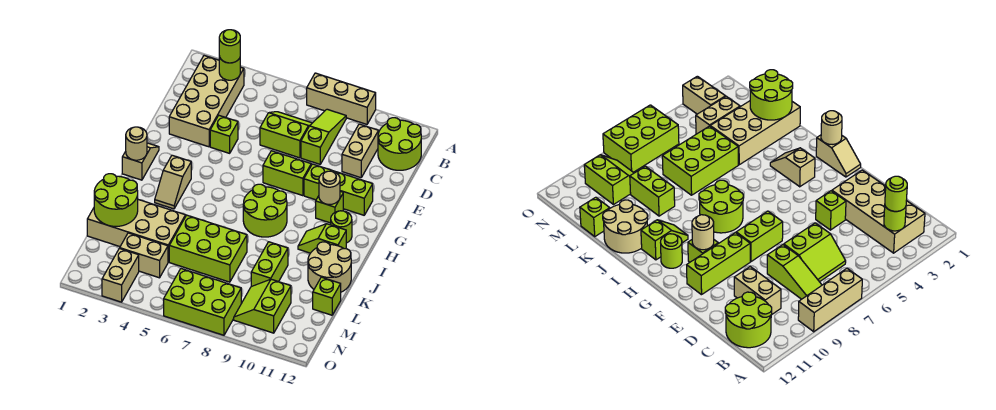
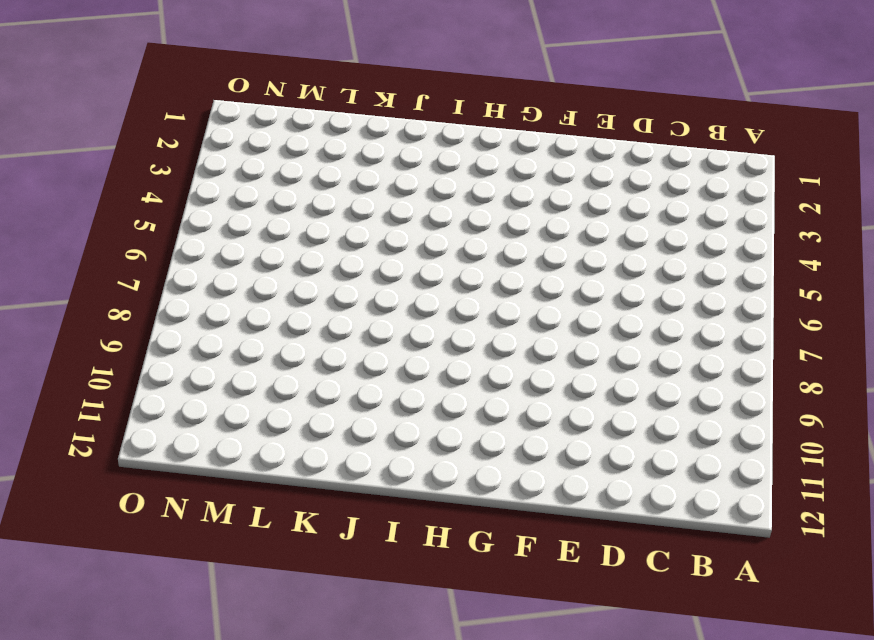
none -> tan 1x3 brick [307,73,376,124]
none -> tan 2x4 brick [169,56,244,147]
none -> lime 1x3 slope [301,109,346,164]

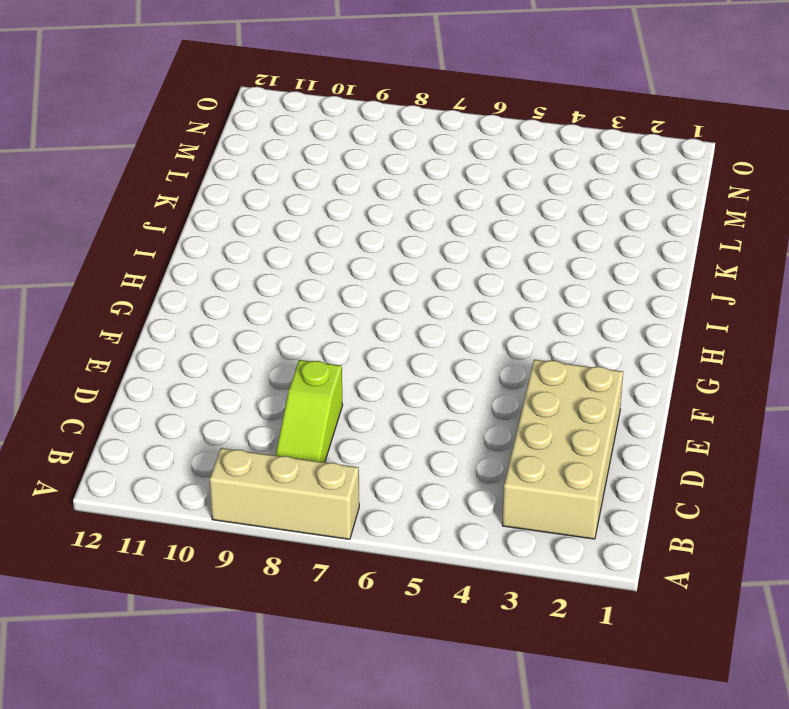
none -> lime 2x2 round brick [378,118,421,170]
none -> lime 2x2 slope [260,112,312,158]
none -> tan 1x2 brick [342,124,378,178]

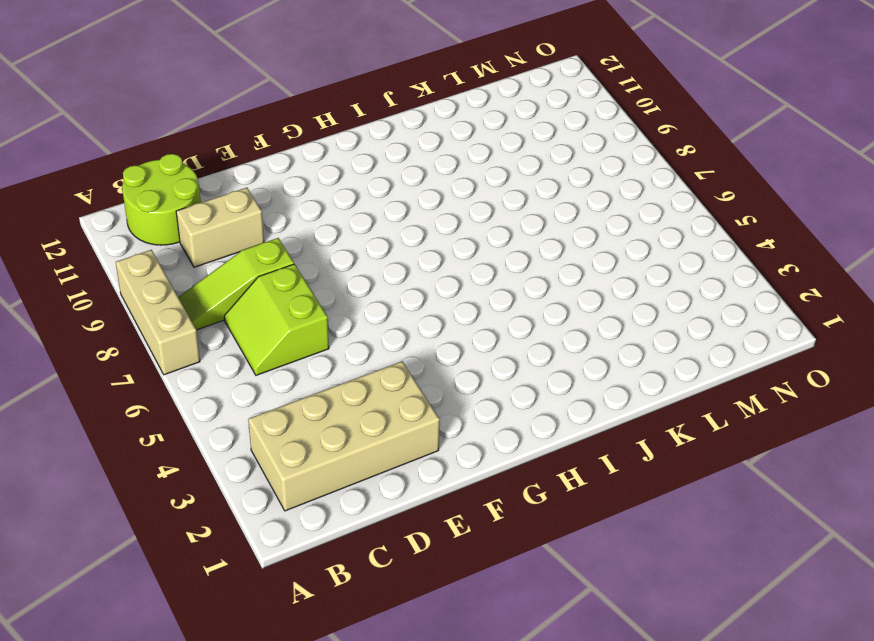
none -> lime 1x1 brick [210,116,238,153]
none -> lime 1x2 brick [263,151,311,196]
none -> lime 1x3 brick [304,164,373,215]

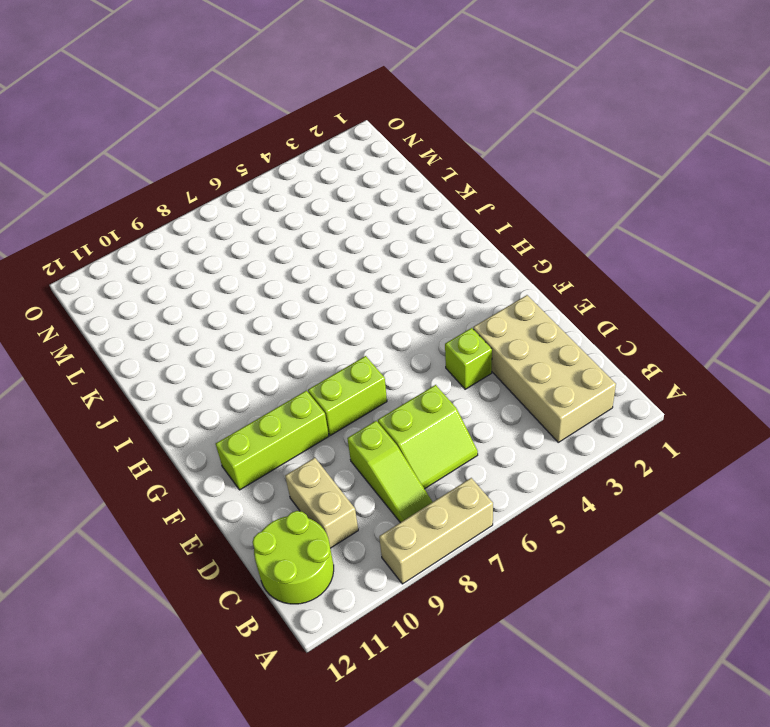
none -> tan 1x2 slope [122,143,159,180]
none -> lime 1x1 brick [316,192,343,223]
none -> tan 1x2 slope [155,155,191,209]

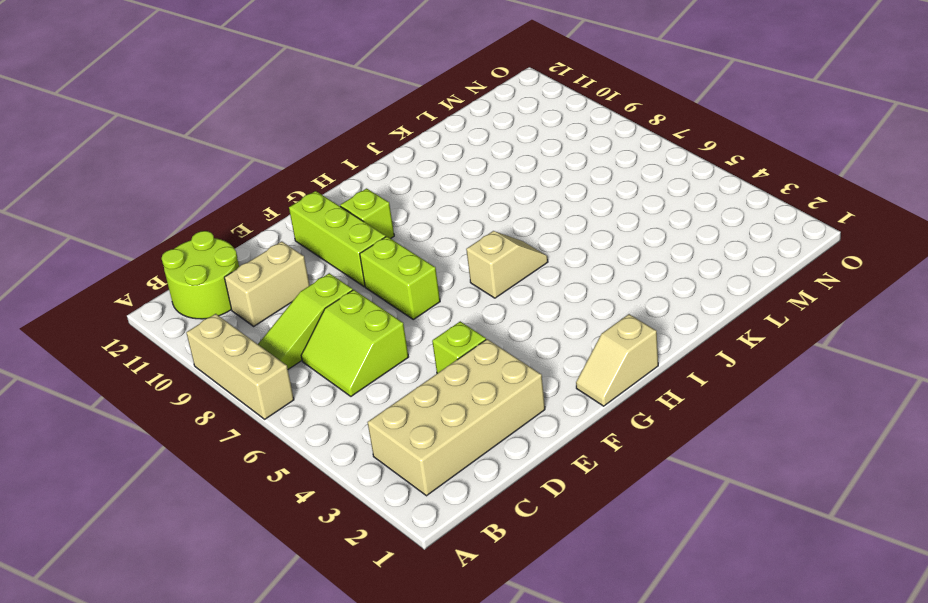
tan 1x2 slope [466,231,548,298] -> tan 1x2 slope moved to [155,155,191,209]
none -> lime 2x2 round brick [243,184,287,237]
none -> lime 1x1 round brick [331,211,352,243]
none -> lime 1x2 slope [298,224,346,253]

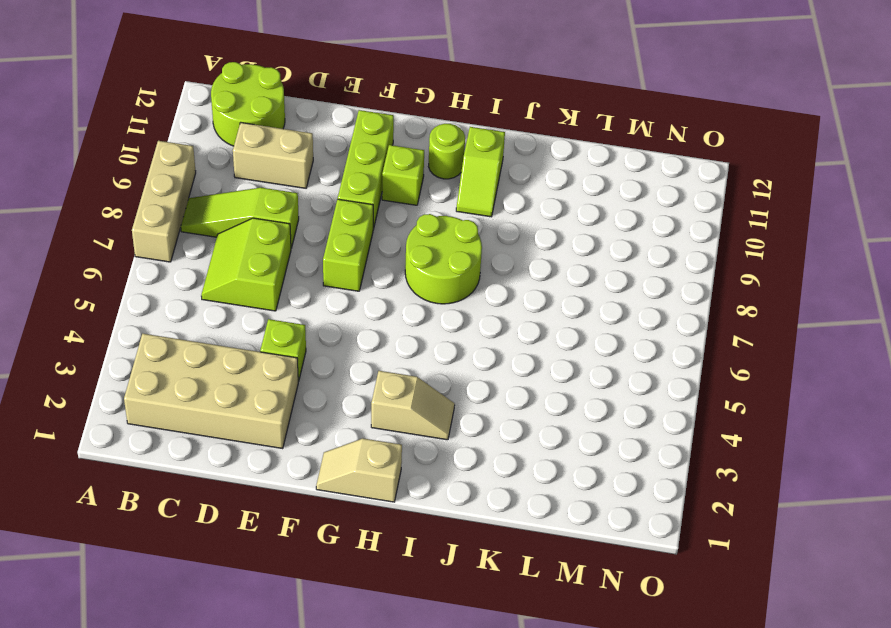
none -> tan 2x2 round brick [308,242,351,292]
none -> tan 2x4 brick [87,200,186,262]
none -> lime 2x3 brick [169,215,247,282]

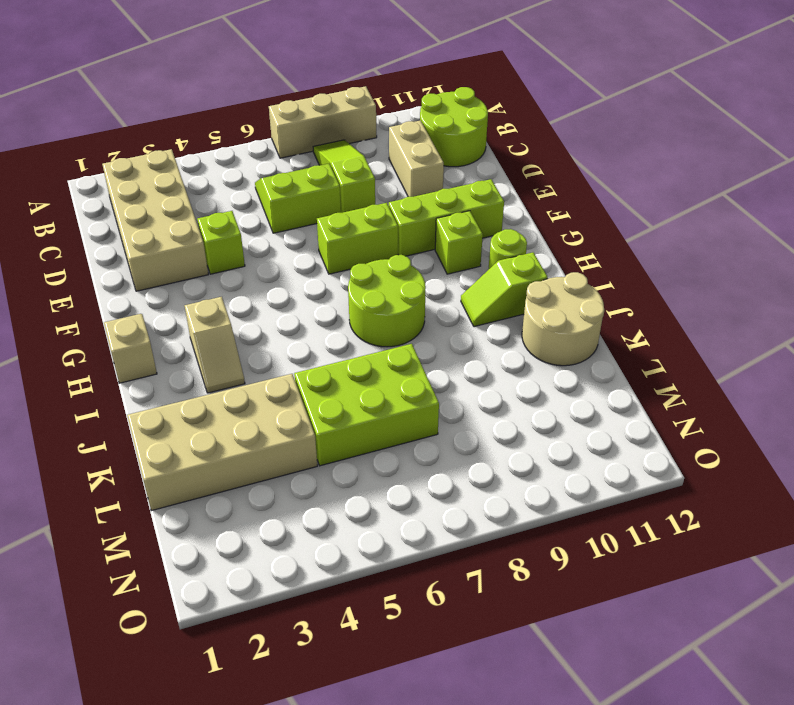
none -> lime 1x2 brick [251,242,288,286]
none -> lime 1x1 brick [313,277,341,315]
none -> tan 1x2 brick [120,233,168,278]

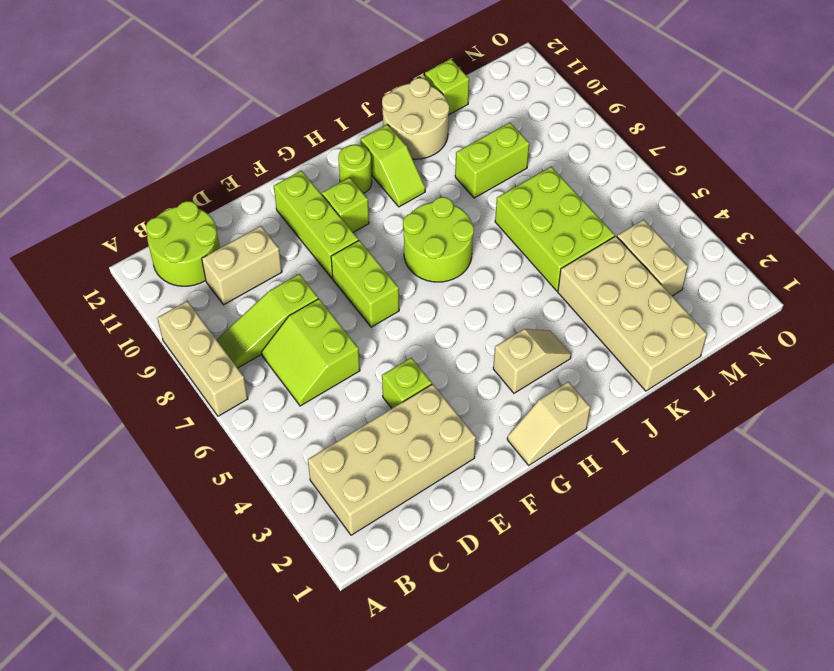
none -> lime 2x2 slope [234,279,291,333]
none -> tan 1x2 brick [102,248,139,302]
none -> lime 2x3 brick [164,269,241,335]

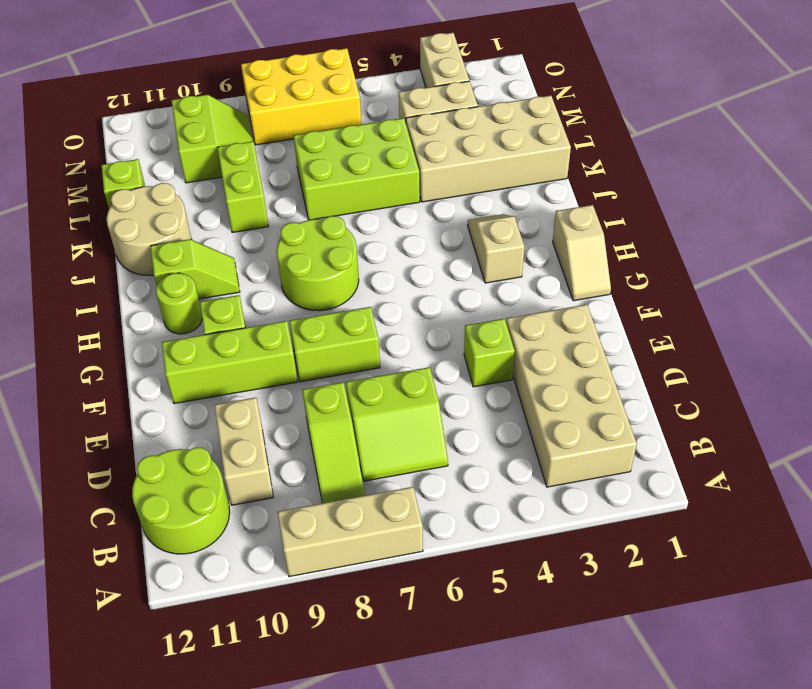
yellow 2x3 brick [241,48,362,145] -> lime 2x3 brick [164,269,241,335]
none -> lime 1x1 round brick [219,56,240,80]
none -> tan 1x1 round brick [319,171,340,205]
none -> tan 1x1 round brick [126,127,147,160]

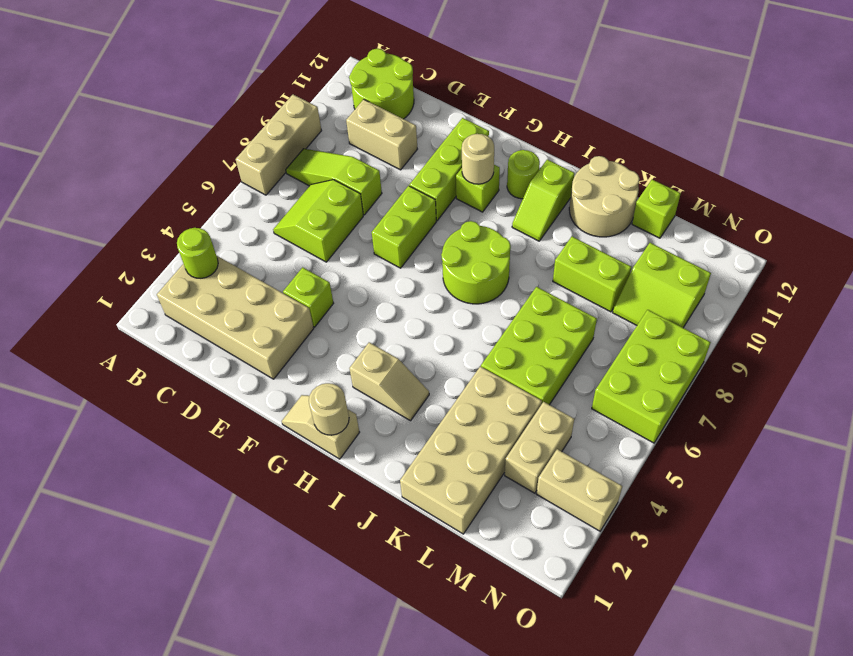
none -> lime 2x2 round brick [94,174,138,226]
none -> lime 1x1 round brick [219,30,240,63]

